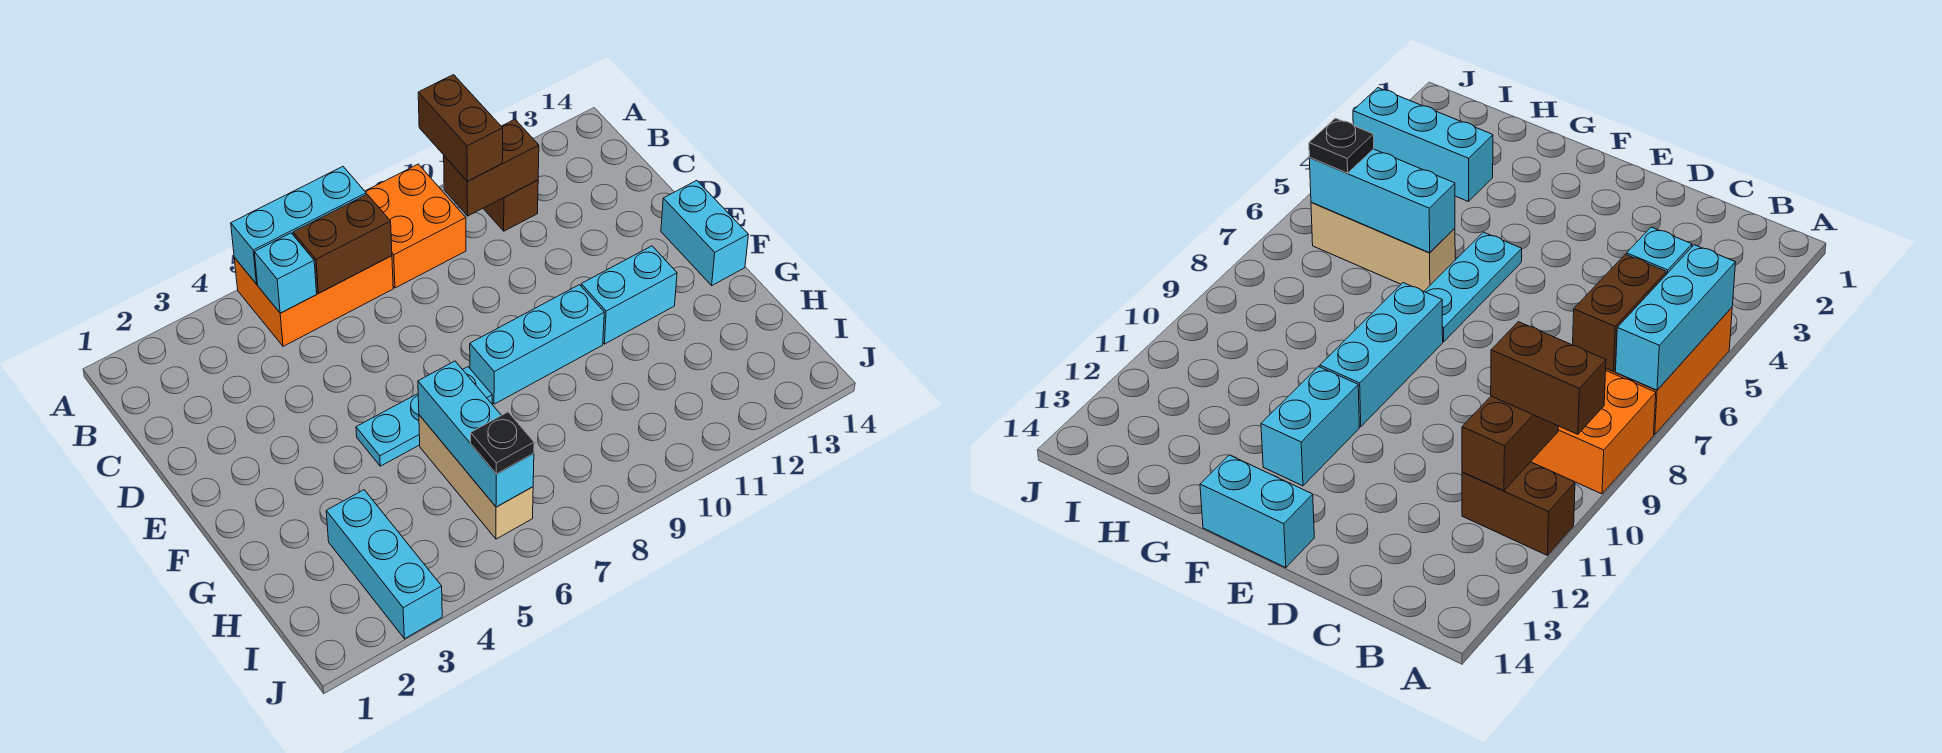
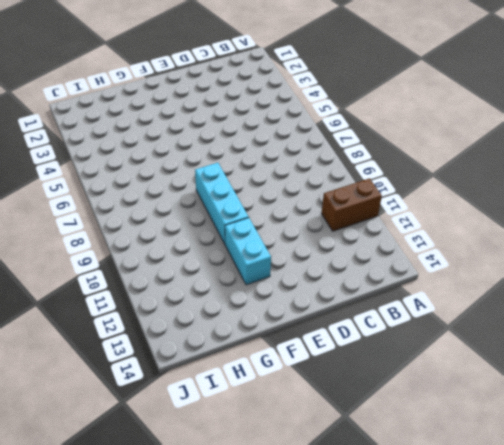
none -> orange 2x3 brick [234,256,393,346]
none -> orange 2x2 brick [365,164,466,288]
none -> cyan 1x2 brick [661,180,748,285]

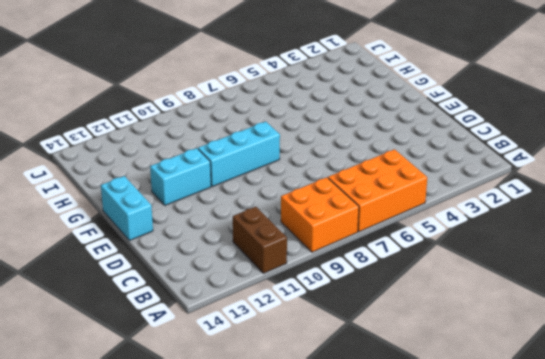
none -> cyan 1x3 plate [356,367,492,466]
none -> tan 1x3 brick [419,415,533,539]
none -> cyan 1x3 brick [326,490,442,639]

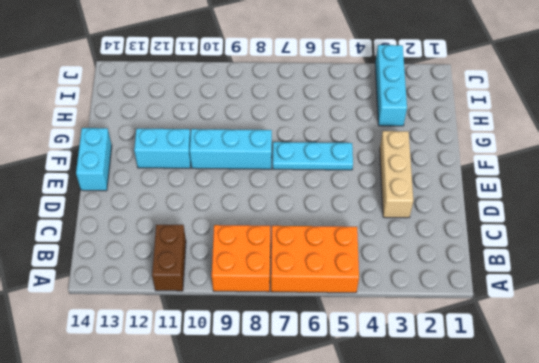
tan 1x3 brick [380,131,413,218] -> tan 1x3 brick moved to [419,415,533,539]
none -> cyan 1x3 brick [231,167,366,284]
none -> cyan 1x1 brick [255,233,317,313]
none -> brown 1x2 brick [293,194,392,293]

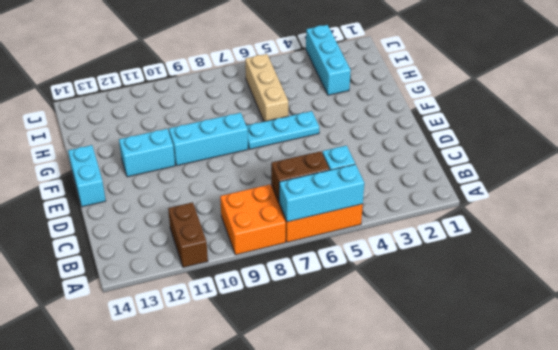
none -> brown 1x2 brick [444,119,539,216]
none -> cyan 1x3 brick [418,361,534,507]
none -> brown 1x2 brick [418,75,503,181]

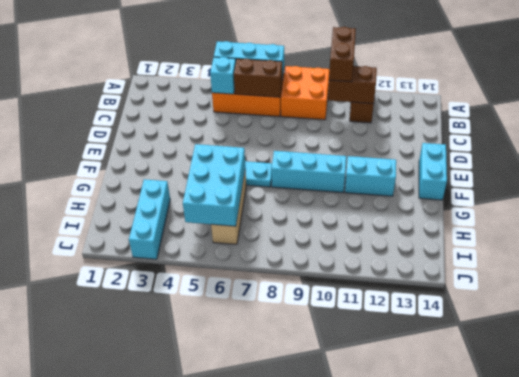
cyan 2x3 brick [183,144,245,226] -> cyan 1x3 brick [418,361,534,507]
none -> black 1x1 plate [471,412,534,474]

